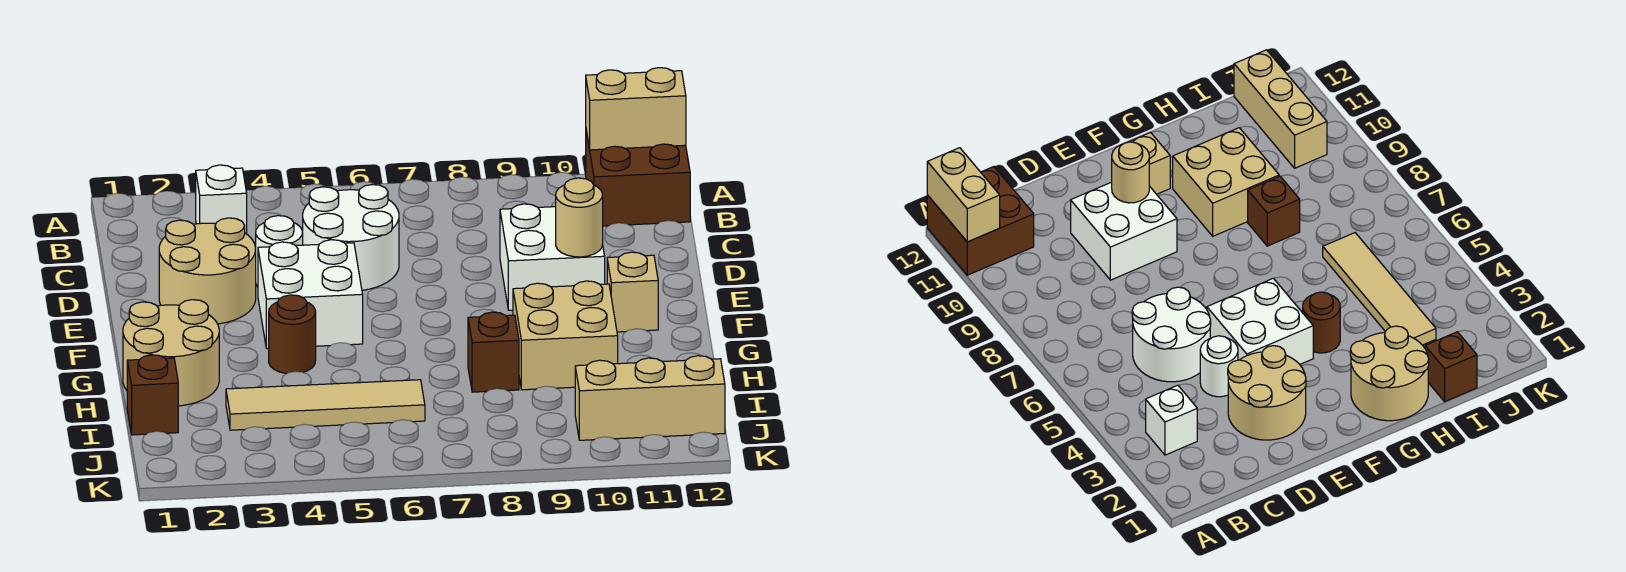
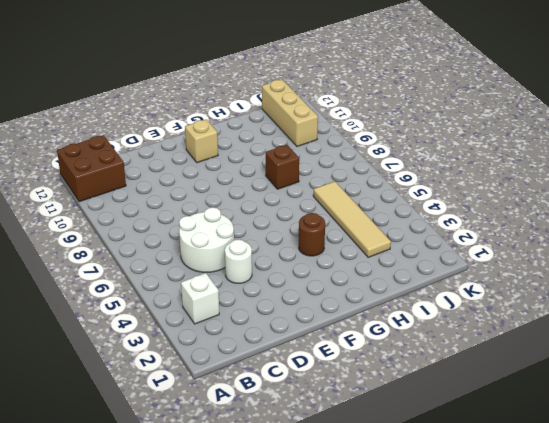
none -> tan 2x2 round brick [159,218,256,324]
none -> white 2x2 brick [500,204,605,310]
none -> white 2x2 brick [258,240,363,349]

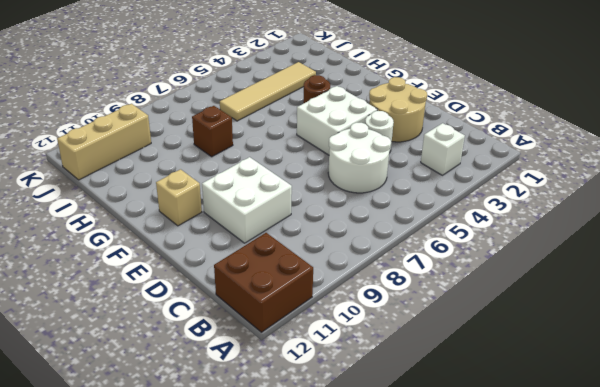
none -> tan 2x2 round brick [123,300,219,406]
none -> tan 2x2 brick [513,281,618,390]
none -> brown 1x1 brick [127,355,178,435]

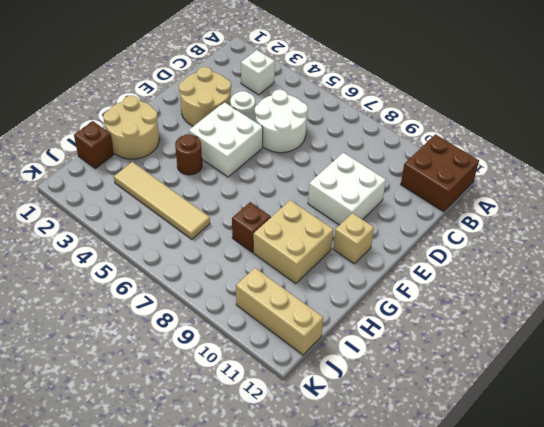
none -> tan 1x2 brick [586,68,686,150]
none -> tan 1x1 round brick [556,178,603,257]

